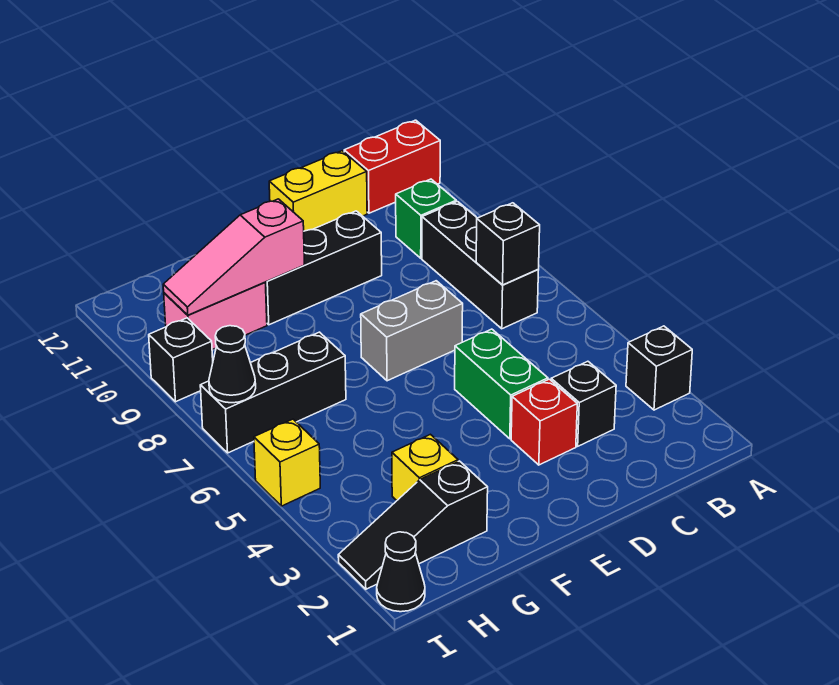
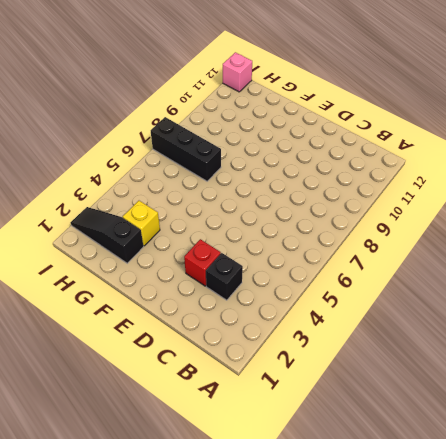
pink 1x1 brick [223,52,252,92] -> none
none -> black 1x1 brick [626,326,692,410]
none -> red 1x2 brick [344,120,440,213]
none -> black 1x3 brick [422,202,538,329]

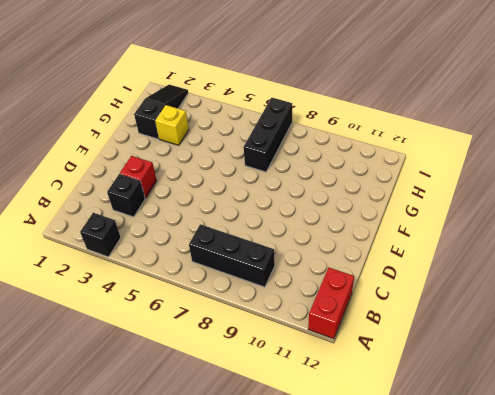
none -> green 1x1 brick [396,179,456,258]
none -> yellow 1x2 brick [269,151,367,231]
none -> green 1x2 brick [455,329,548,439]

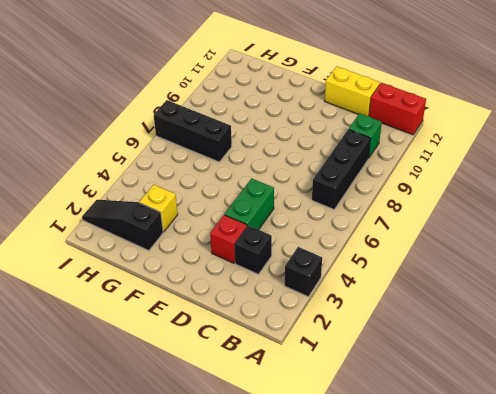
none -> grey 1x2 brick [361,281,463,381]
none -> black 1x3 brick [265,211,382,325]
none -> pink 1x2 brick [164,283,267,350]

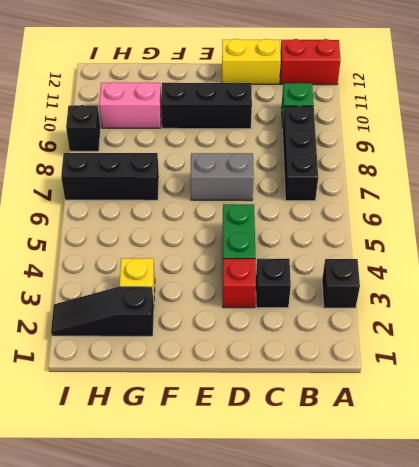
none -> black 1x1 cone [377,532,425,612]
none -> yellow 1x1 brick [254,419,320,506]
none -> black 1x1 brick [476,203,540,285]

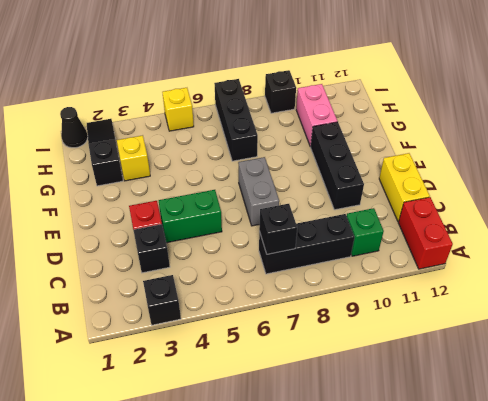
none -> pink 1x3 slope [163,199,304,315]
none -> black 1x1 cone [209,326,256,403]

